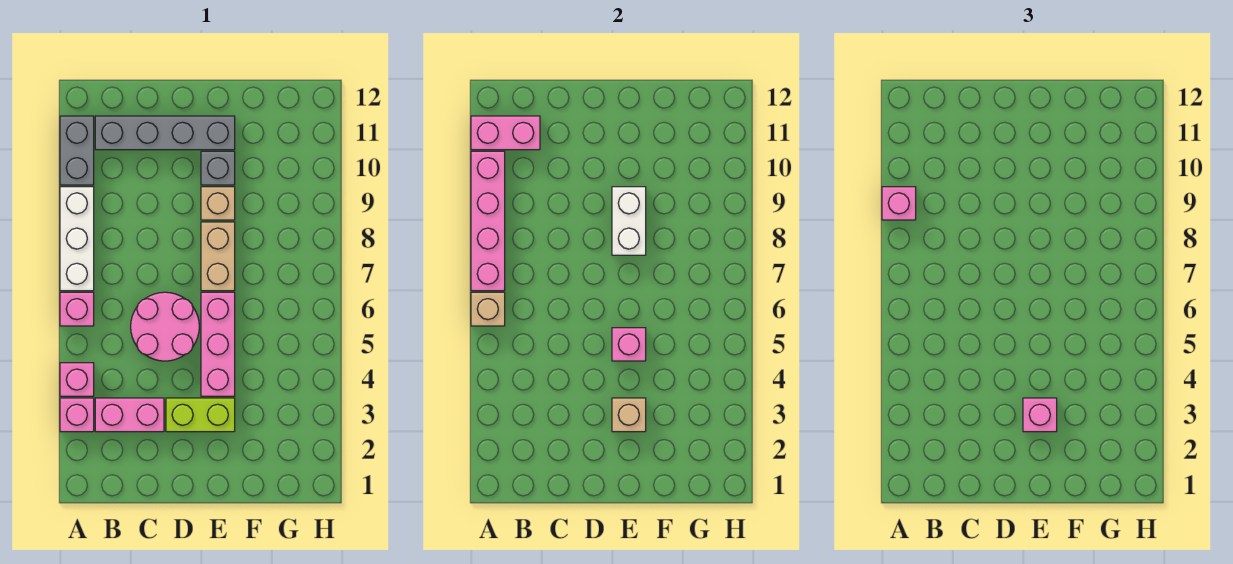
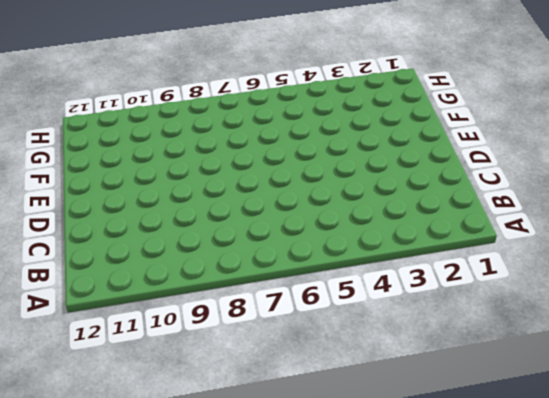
none -> pink 1x1 brick [60,398,94,432]
none -> pink 1x1 brick [60,363,94,396]
none -> pink 1x1 brick [60,292,94,326]

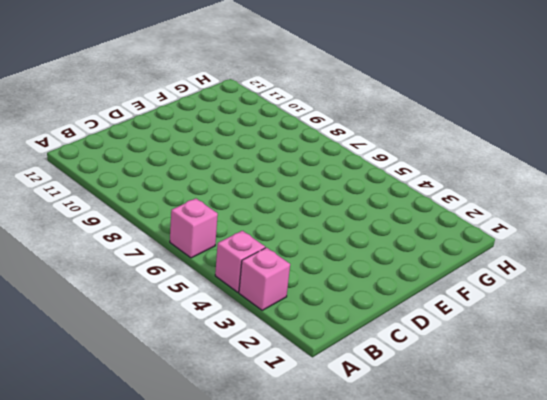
none -> white 1x3 brick [60,187,94,291]
none -> grey 1x2 brick [60,116,94,185]
none -> pink 1x2 brick [95,398,164,432]

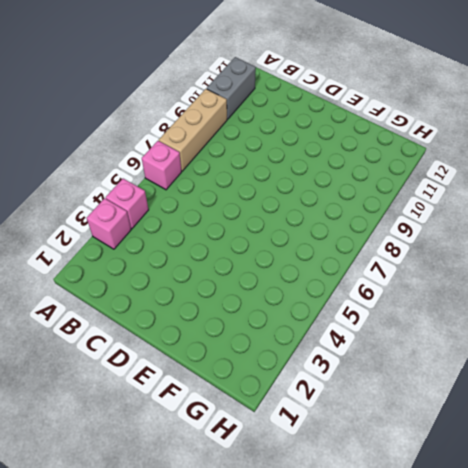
tan 1x3 brick [159,89,227,171] -> white 1x3 brick [60,187,94,291]
none -> pink 1x2 brick [95,398,164,432]
none -> grey 1x4 brick [95,116,235,150]
none -> pink 2x2 round brick [131,292,199,361]

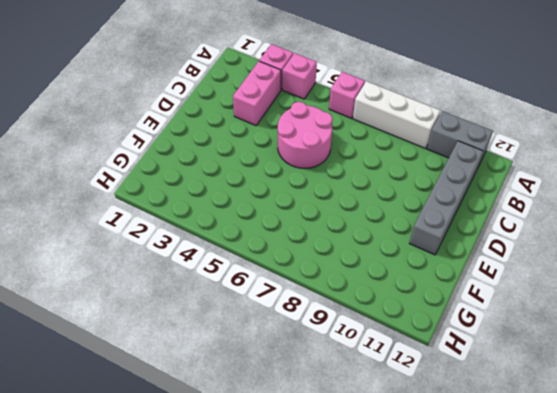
none -> lime 1x2 brick [166,398,235,432]
none -> pink 1x3 brick [201,292,235,396]
none -> tan 1x2 brick [201,222,235,291]

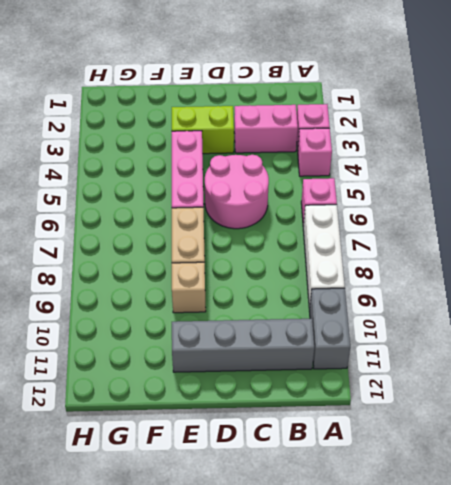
none -> grey 1x1 brick [201,151,235,185]
none -> tan 1x1 brick [471,292,505,326]
none -> pink 1x4 brick [471,151,505,291]

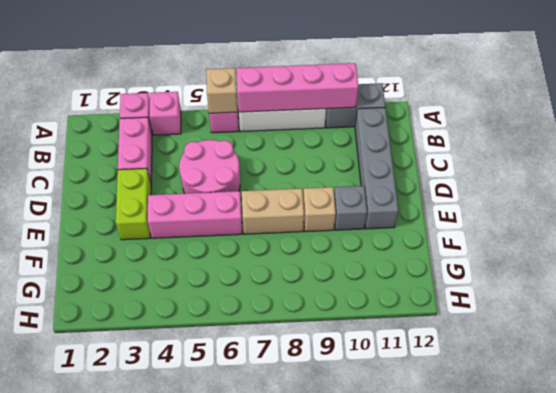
none -> pink 1x2 brick [471,116,540,150]
none -> tan 1x1 brick [612,398,646,432]
none -> pink 1x1 brick [612,328,646,361]

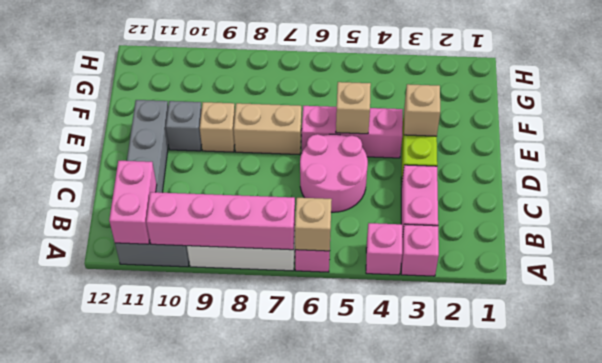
tan 1x1 brick [336,82,371,134] -> pink 1x1 brick [612,328,646,361]
none -> white 1x2 brick [612,187,646,255]
none -> pink 1x1 brick [882,187,916,220]
none -> pink 1x1 brick [1023,398,1057,432]

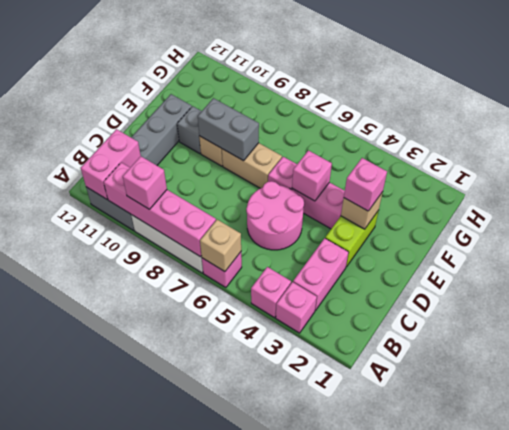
grey 1x2 brick [198,98,259,161] -> white 1x2 brick [612,187,646,255]

